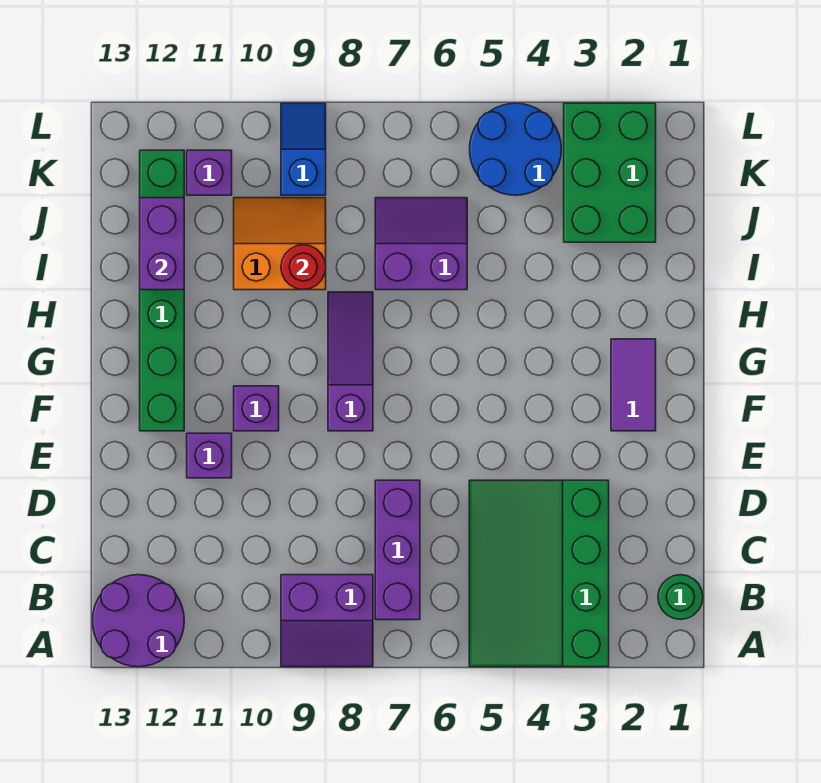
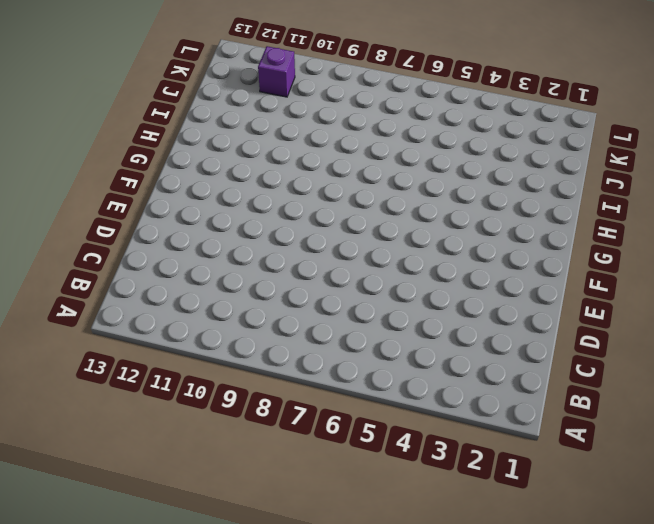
none -> green 3x4 slope [469,480,609,667]
none -> purple 2x2 slope [281,575,373,667]
none -> purple 2x2 round brick [92,575,184,667]

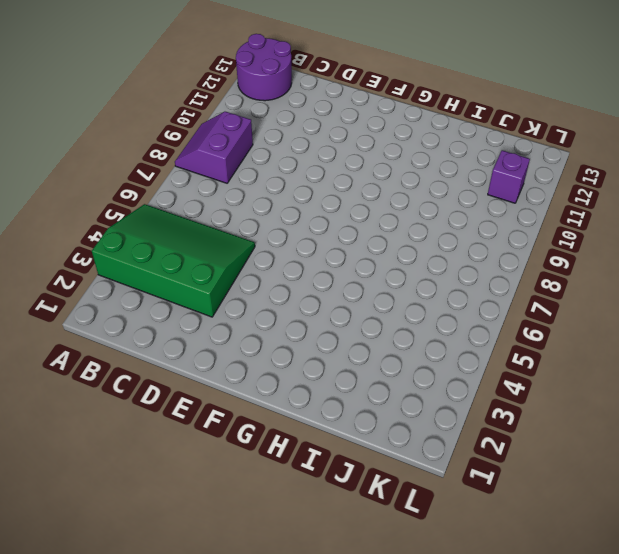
none -> green 1x1 round brick [658,575,703,619]
none -> purple 1x3 brick [375,480,420,620]
none -> purple 1x1 brick [187,433,232,478]

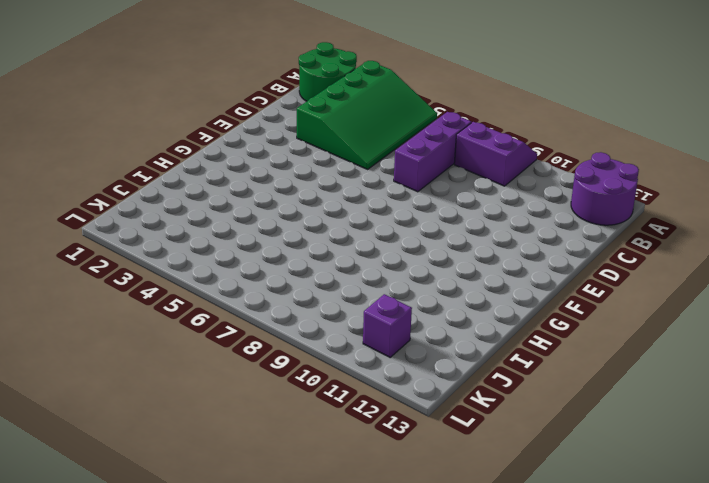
green 2x2 round brick [299,42,357,101] -> green 1x1 round brick [658,575,703,619]
none -> purple 1x1 brick [187,433,232,478]
none -> purple 1x2 tile [611,339,656,431]
none -> purple 1x3 slope [328,292,373,431]

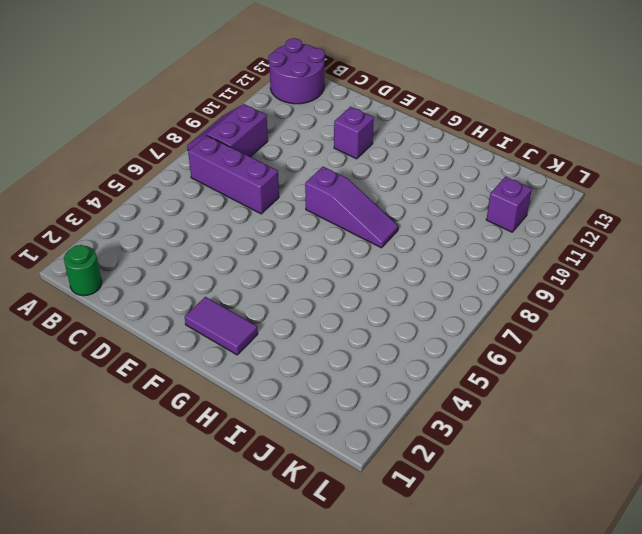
none -> green 3x4 slope [469,480,609,667]
none -> purple 1x1 brick [234,386,279,431]
none -> green 1x6 brick [140,150,184,431]

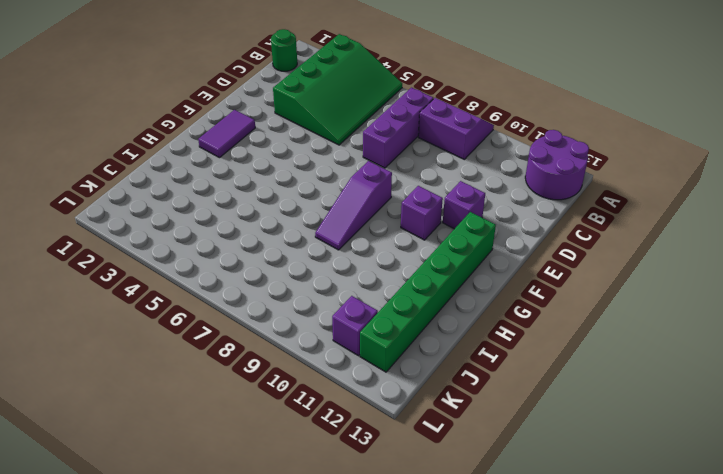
none -> purple 2x2 slope [375,198,467,290]
none -> orange 2x2 slope [234,198,326,290]
none -> green 2x3 brick [564,103,656,242]

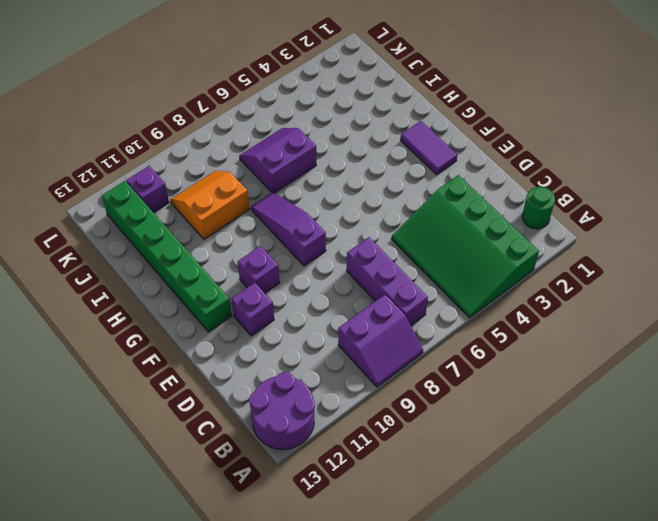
none -> green 2x3 brick [564,103,656,242]
none -> blue 2x2 round brick [470,103,561,195]
none -> blue 1x2 slope [281,103,326,195]

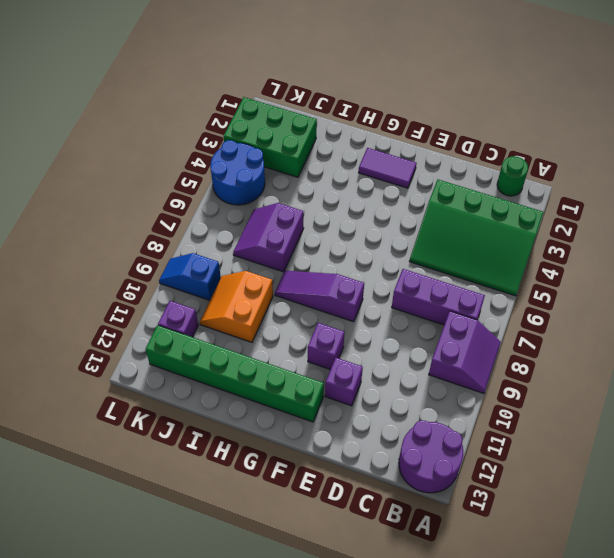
none -> red 1x1 round brick [281,245,326,290]
none -> purple 1x2 brick [140,198,184,290]

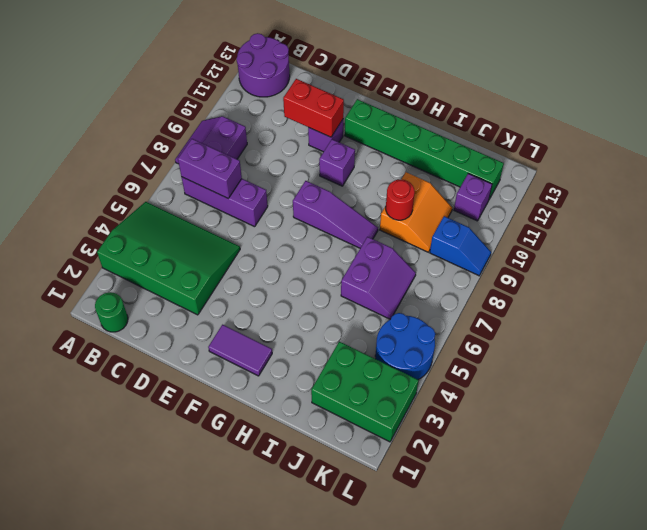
purple 1x2 brick [178,139,242,198] -> purple 1x2 brick moved to [140,198,184,290]
red 1x2 brick [283,79,344,137] -> none

